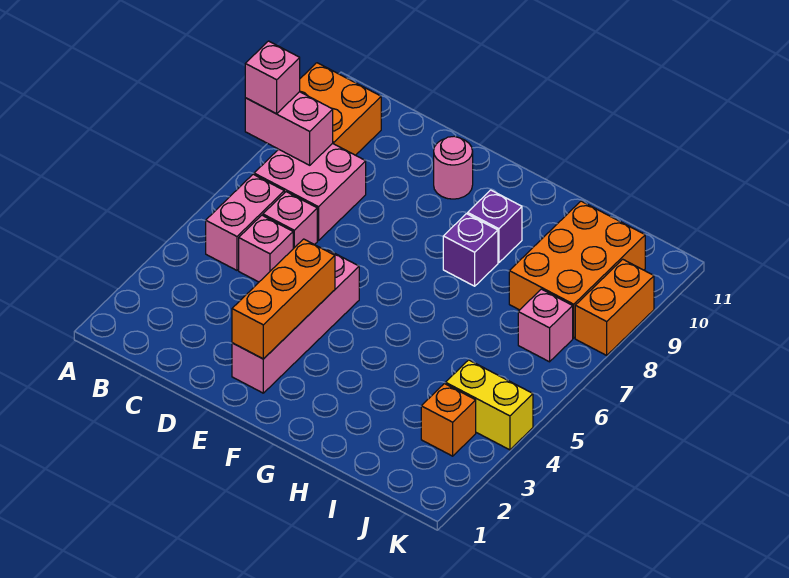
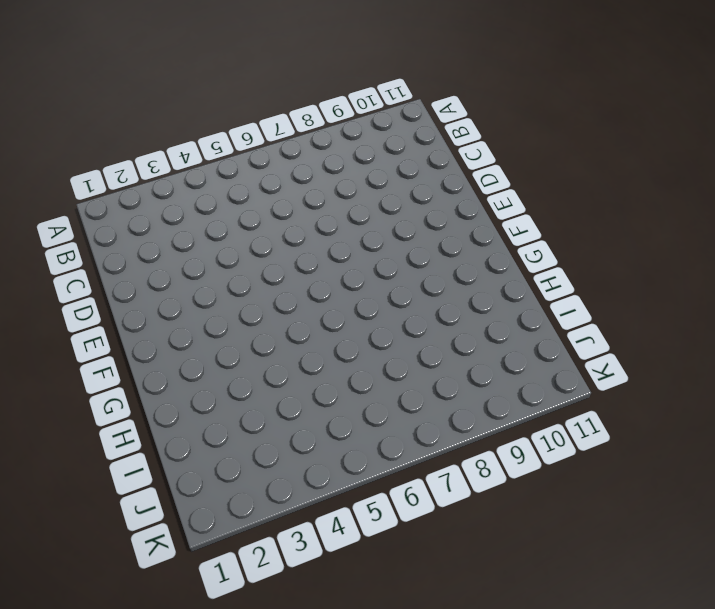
none -> orange 2x2 brick [300,63,381,155]
none -> pink 1x2 brick [206,174,284,270]
none -> pink 2x2 brick [254,143,366,241]

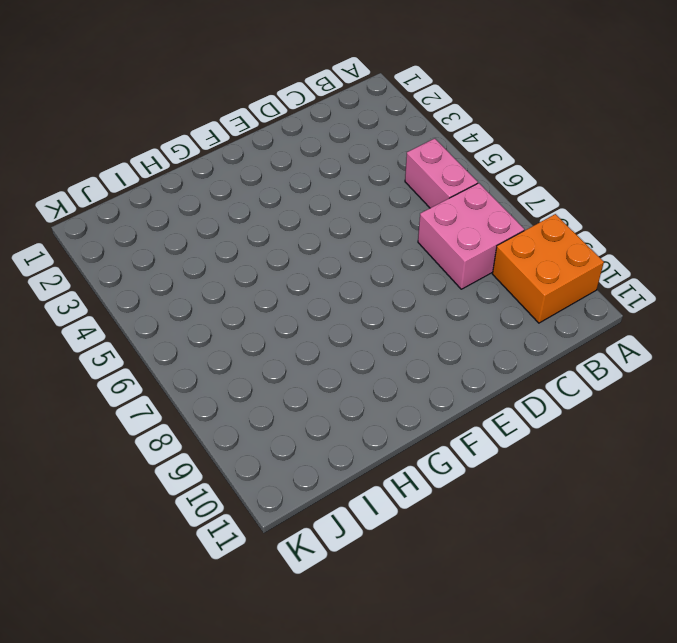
none -> pink 1x1 brick [239,215,293,282]
none -> pink 1x1 brick [263,192,317,249]
none -> pink 1x4 brick [232,250,359,393]

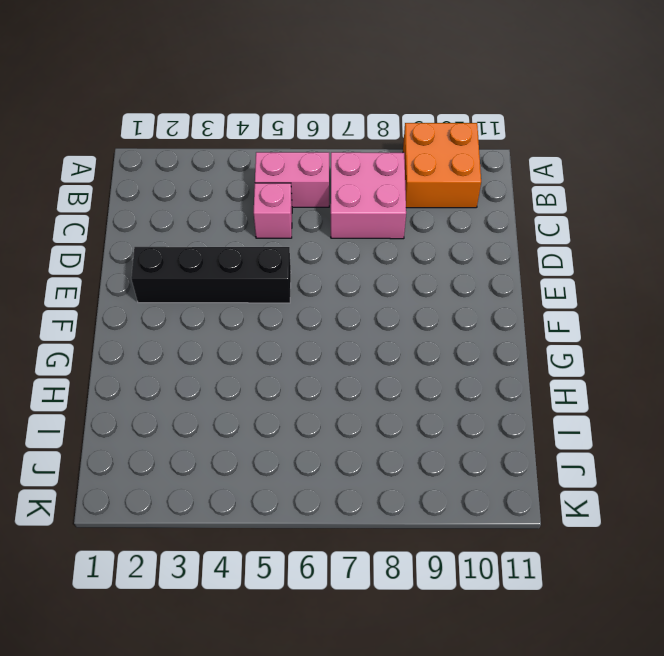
black 1x4 brick [131,247,291,303] -> pink 1x4 brick [232,250,359,393]
none -> pink 1x1 brick [263,192,317,249]
none -> pink 1x1 round brick [434,136,473,199]
none -> purple 1x1 brick [443,214,498,286]

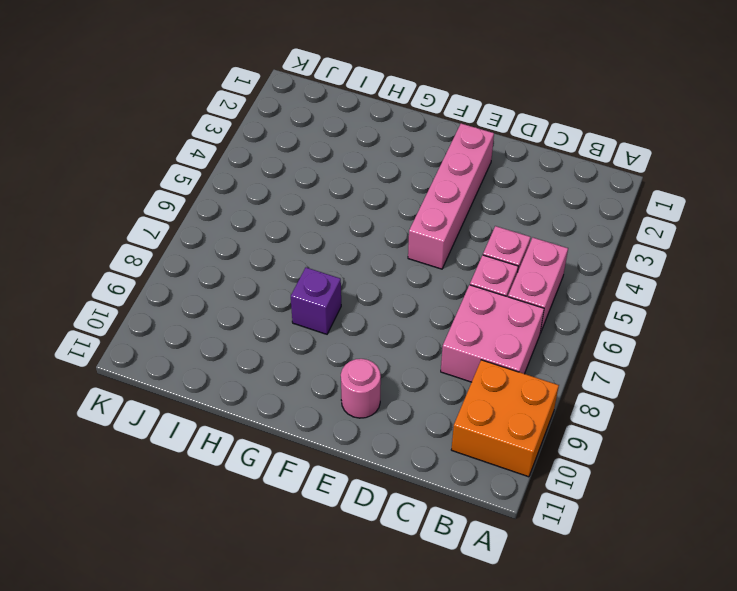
none -> purple 1x1 brick [468,190,522,263]
none -> orange 2x3 brick [509,201,645,338]
none -> orange 1x1 brick [421,384,476,456]

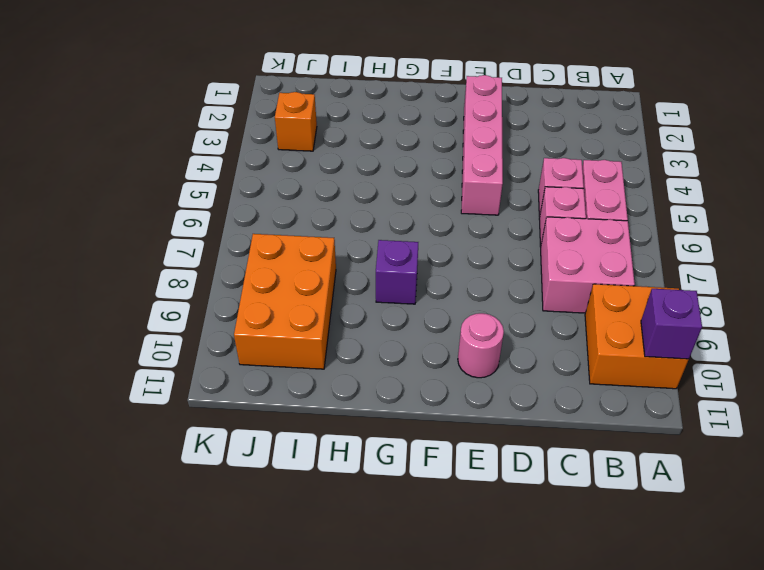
purple 1x1 brick [641,289,702,359] -> purple 1x1 brick moved to [468,190,522,263]
none -> yellow 1x2 brick [446,360,533,450]
none -> pink 1x1 brick [518,289,573,362]
none -> orange 1x2 brick [575,259,654,355]

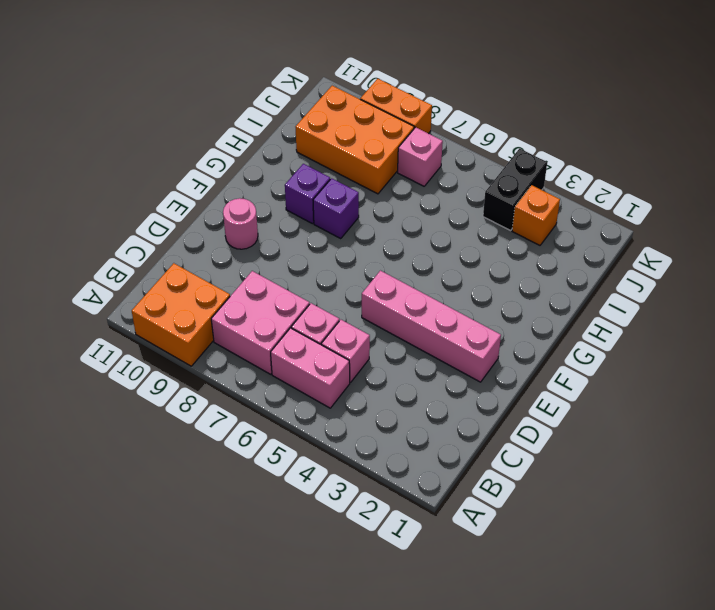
black 1x2 brick [483,148,547,231] -> yellow 1x2 brick [446,360,533,450]
none -> pink 1x2 brick [245,92,333,165]
none -> orange 1x3 brick [232,239,335,359]
none -> pink 1x1 brick [245,41,300,114]

